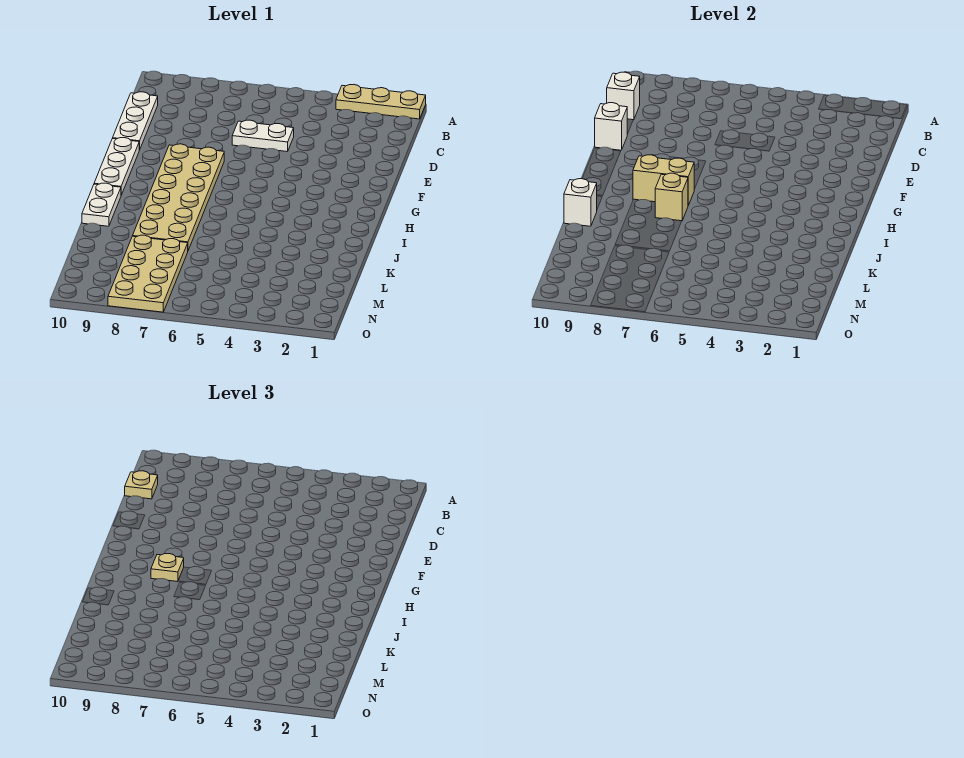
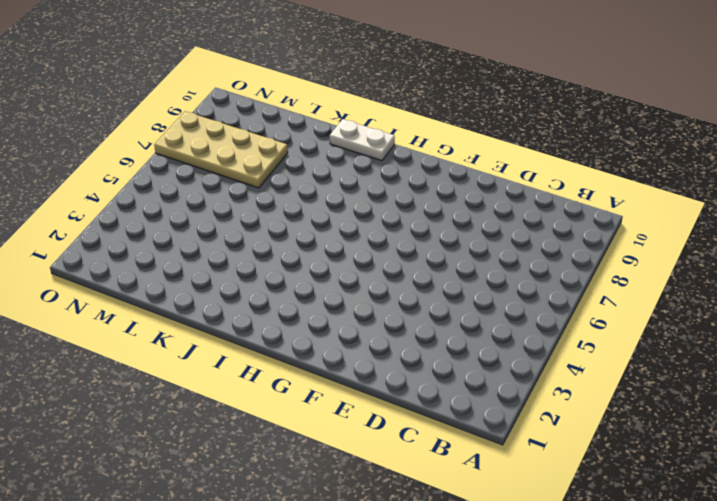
none -> tan 1x3 plate [336,85,426,119]
none -> white 1x3 plate [113,92,158,150]
none -> white 1x2 plate [232,120,294,152]

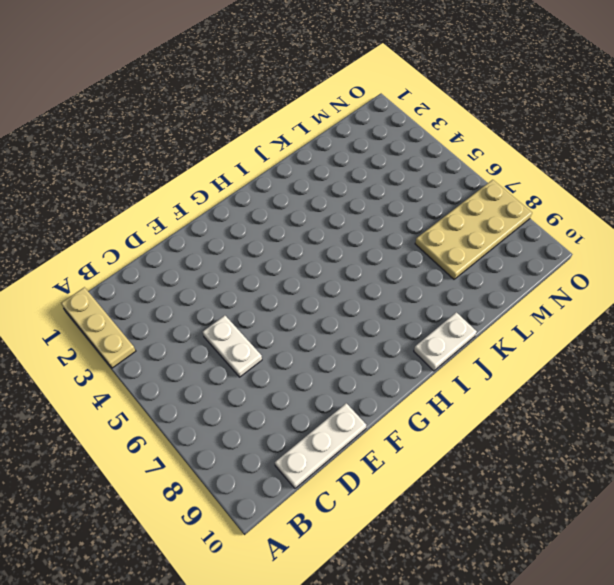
none -> tan 2x6 plate [133,144,224,250]
none -> white 1x3 plate [94,138,139,195]
none -> white 1x1 brick [607,72,640,120]

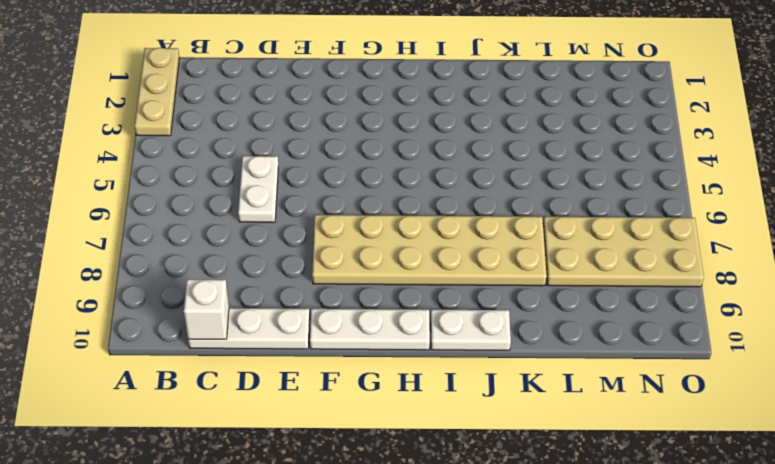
none -> white 1x1 brick [595,103,627,150]
none -> tan 1x2 brick [633,155,694,205]
none -> tan 1x1 brick [655,173,688,221]

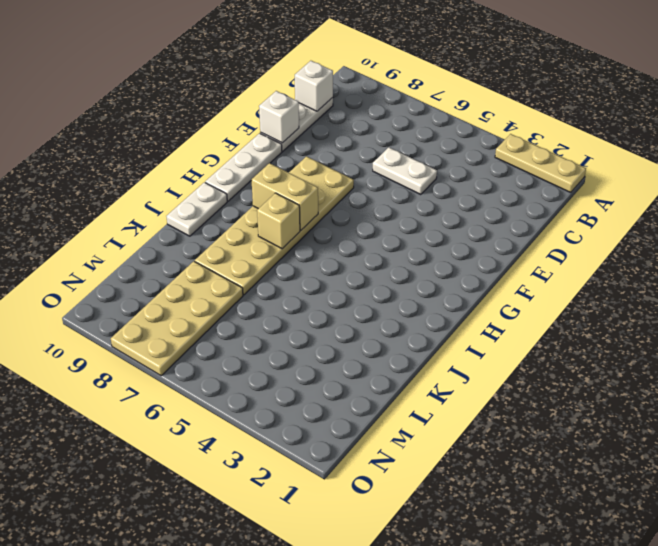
none -> white 1x1 brick [564,179,597,226]
none -> tan 1x1 plate [125,471,158,499]
none -> tan 1x1 plate [151,554,184,582]

